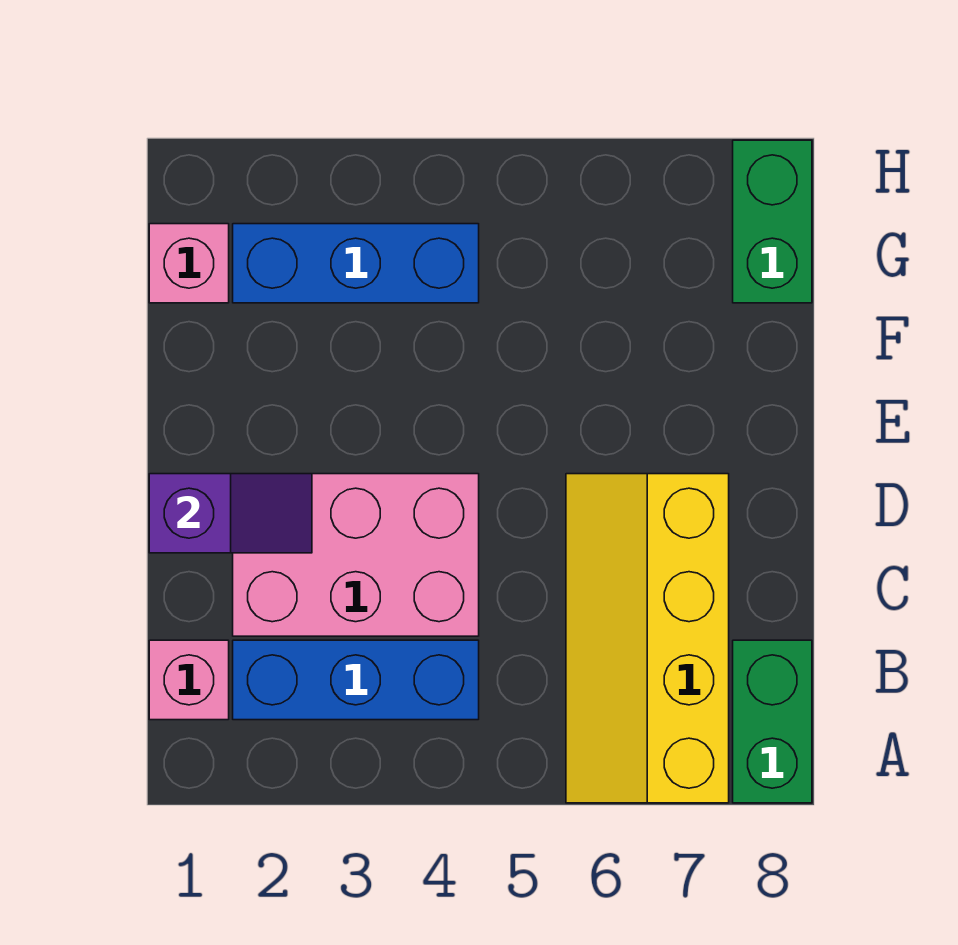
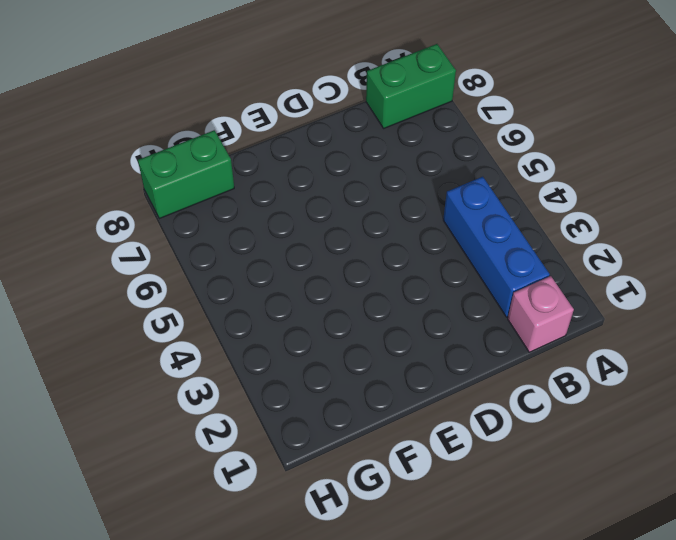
none -> yellow 2x4 slope [566,474,729,803]
none -> pink 2x3 brick [233,474,479,636]

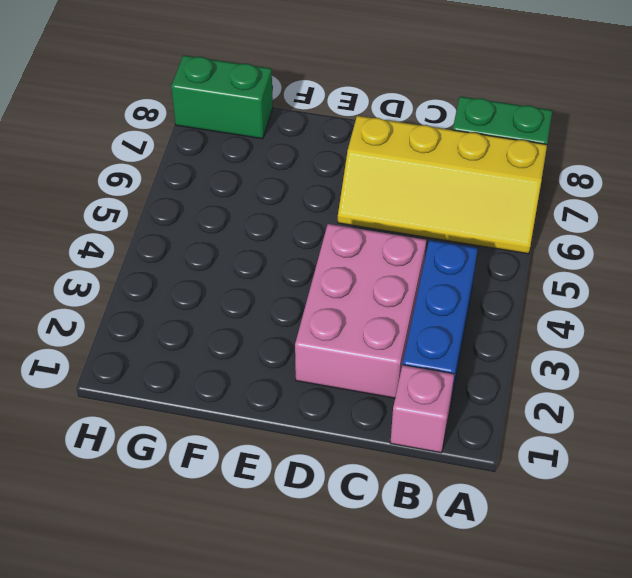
none -> pink 1x1 brick [149,224,229,303]
none -> blue 1x3 brick [233,224,479,303]

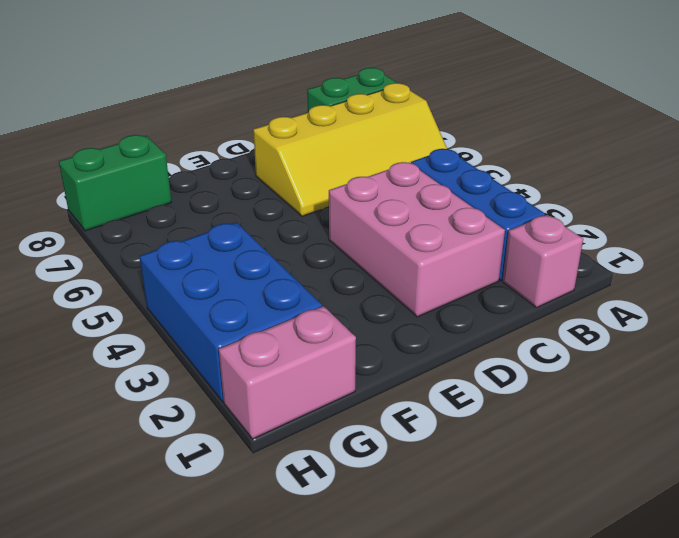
pink 1x2 brick [219,306,356,439] -> pink 1x1 brick [149,224,229,303]
blue 2x3 brick [140,222,322,402] -> blue 1x3 brick [233,224,479,303]
none -> purple 1x2 slope [149,474,312,553]

